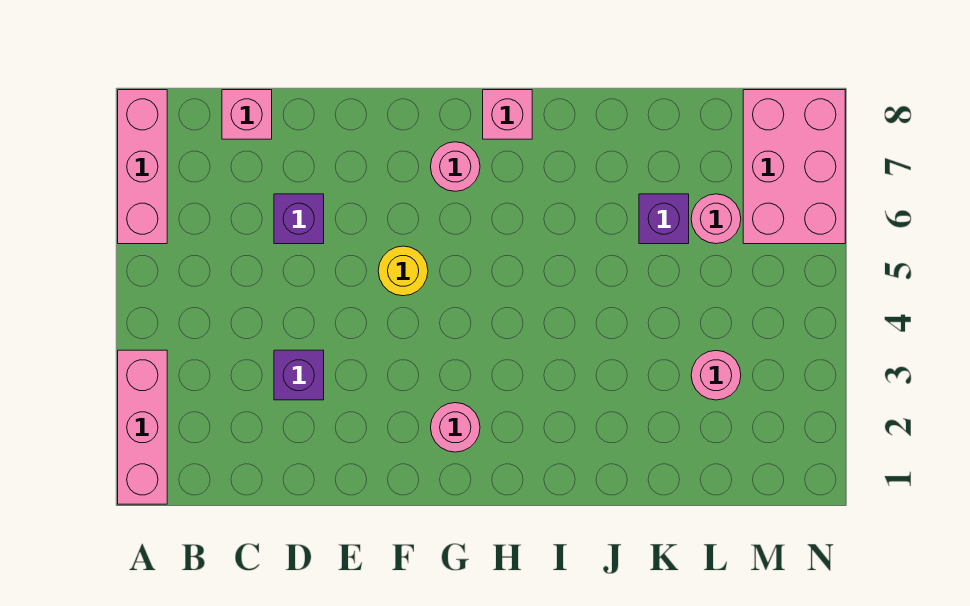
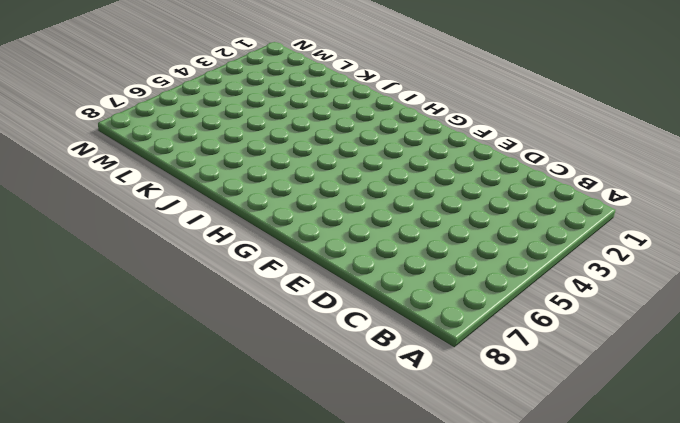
none -> pink 1x3 brick [118,350,167,504]
none -> pink 1x3 brick [118,90,167,244]
none -> pink 1x1 brick [222,90,272,139]

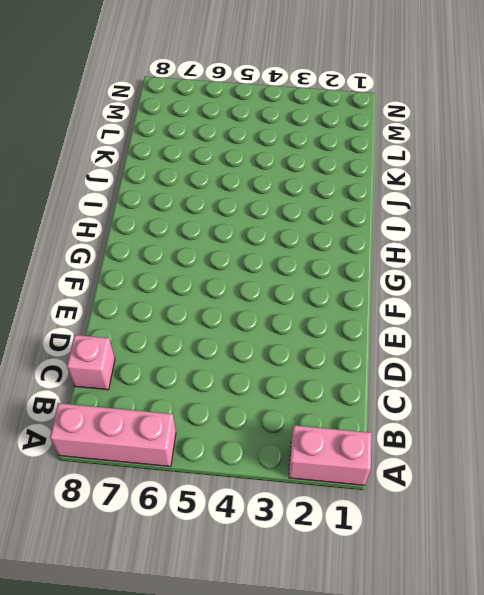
pink 1x2 brick [289,425,372,485] -> pink 1x3 brick [118,350,167,504]
none -> purple 1x1 brick [274,350,324,400]
none -> purple 1x1 brick [274,194,324,244]
none -> yellow 1x1 round brick [378,246,428,296]

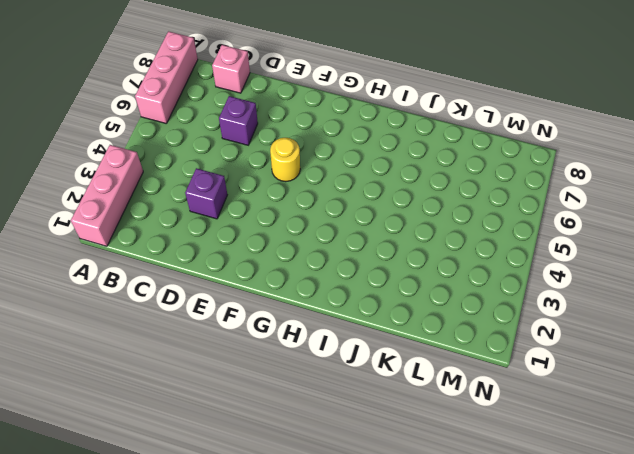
none -> pink 1x1 round brick [431,403,480,452]
none -> pink 1x1 round brick [431,142,480,191]
none -> pink 1x1 brick [483,90,532,139]

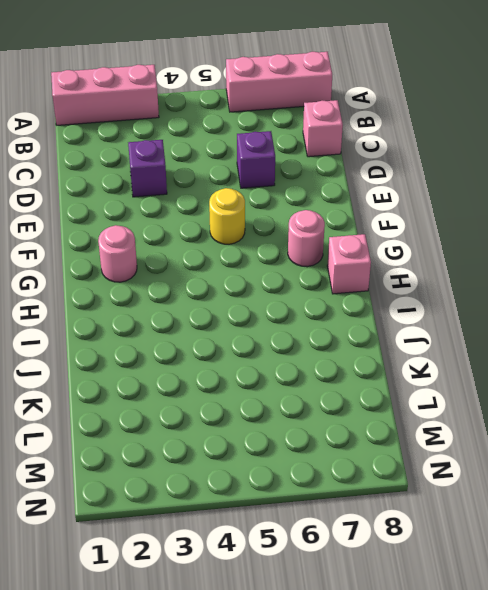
none -> purple 1x1 brick [639,194,689,244]
none -> pink 1x1 round brick [691,351,741,400]
none -> pink 1x1 round brick [691,194,741,244]

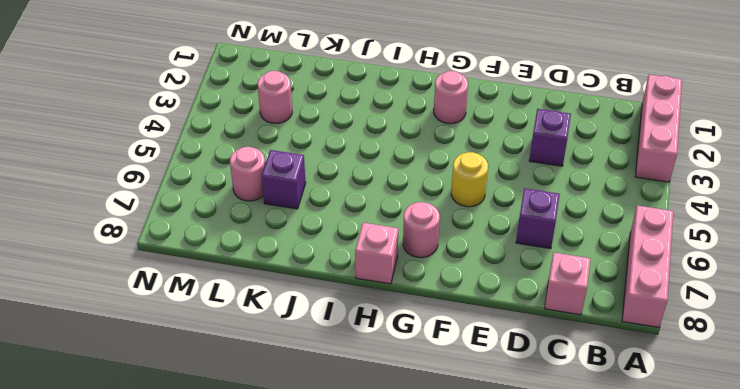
none -> pink 2x3 brick [743,90,845,244]

